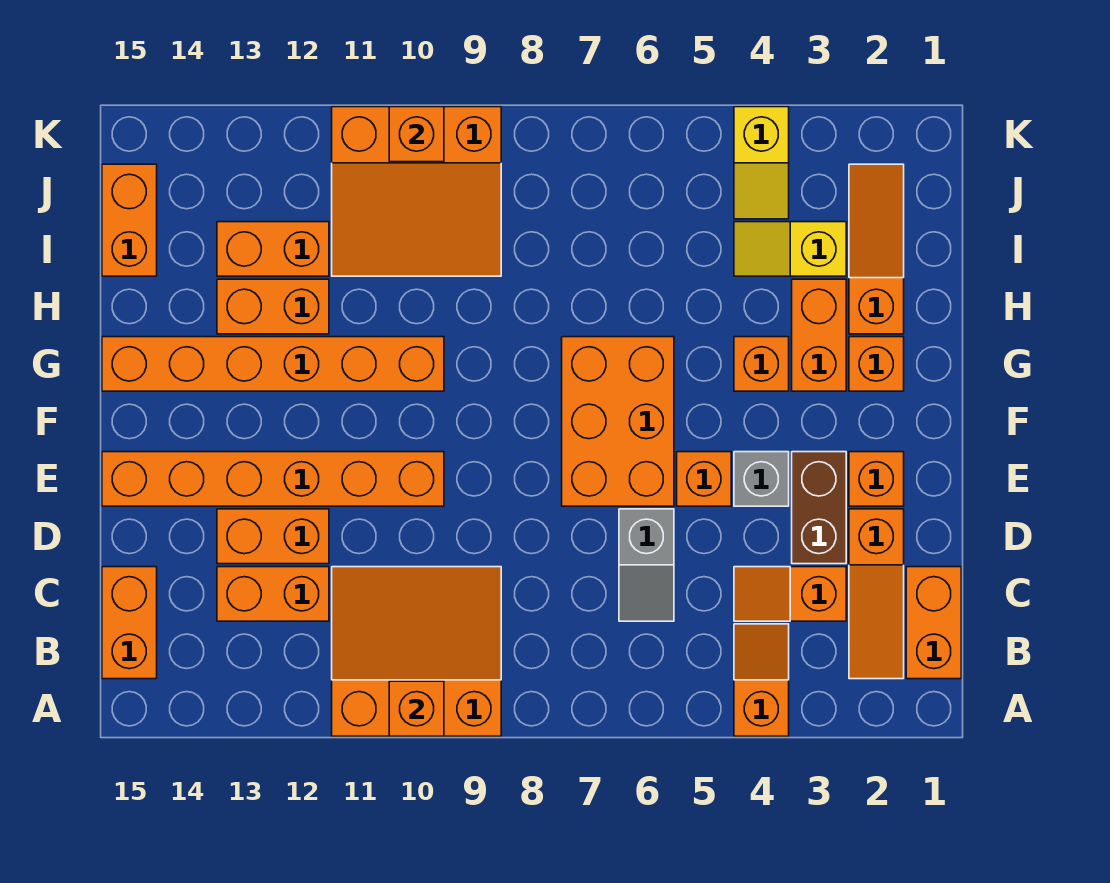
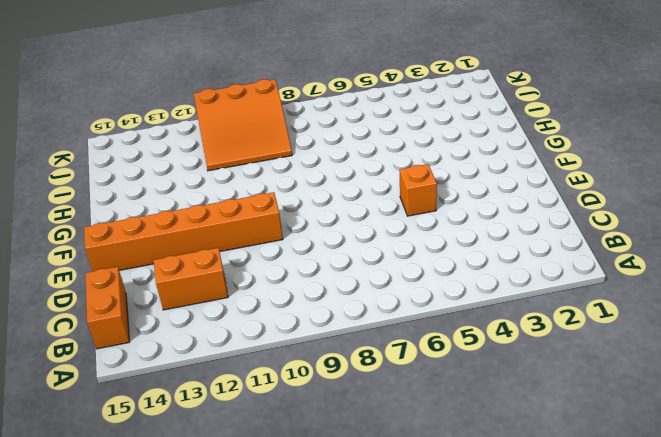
none -> orange 1x2 slope [734,624,789,736]
none -> orange 3x3 slope [332,567,501,736]
none -> orange 1x2 brick [906,567,961,679]

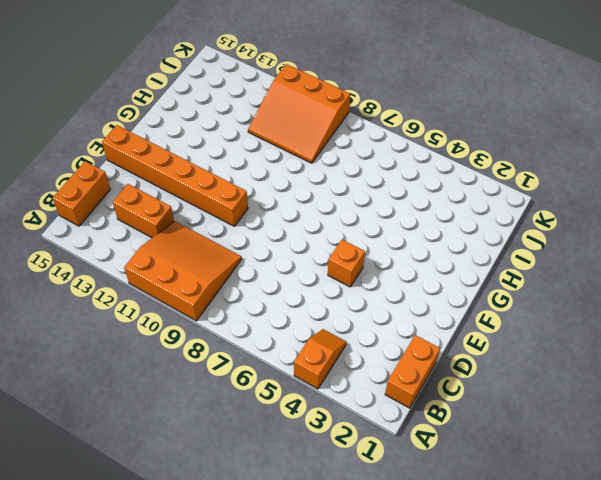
none -> orange 1x3 slope [849,509,904,679]
none -> orange 1x2 slope [734,567,846,621]
none -> grey 1x2 slope [619,509,674,621]

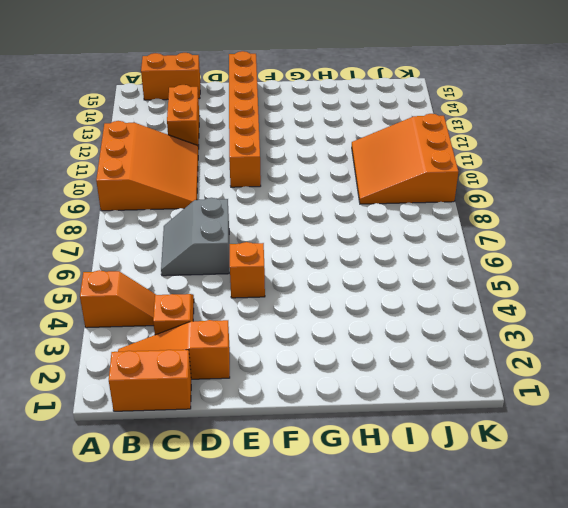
grey 2x2 slope [161,198,229,276] -> grey 1x2 slope [619,509,674,621]
none -> brown 1x2 brick [792,452,846,564]
none -> orange 1x2 brick [217,509,329,564]
none -> orange 1x1 brick [849,452,904,506]

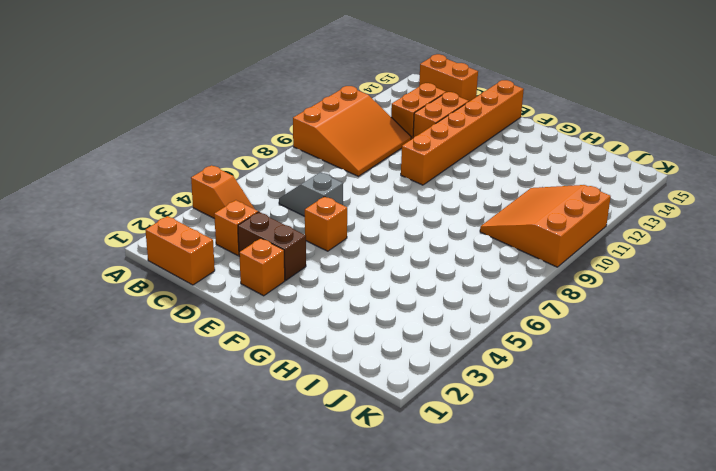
none -> orange 1x3 slope [849,509,904,679]
none -> grey 1x1 brick [734,452,789,506]
none -> orange 2x3 brick [562,337,674,506]

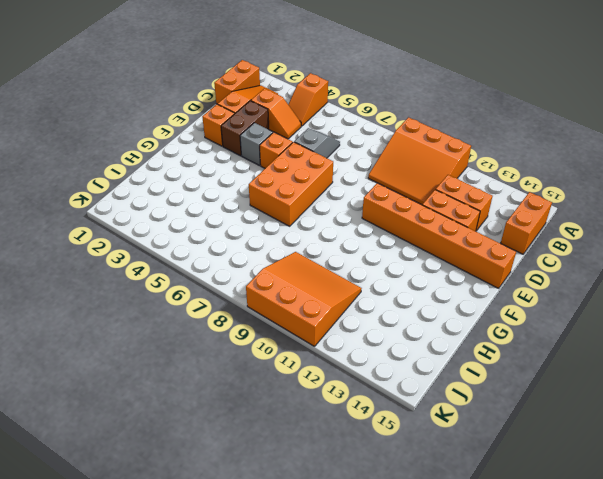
none -> orange 1x1 brick [849,337,904,391]
none -> orange 1x2 brick [792,279,846,391]
none -> orange 1x1 brick [734,337,789,391]

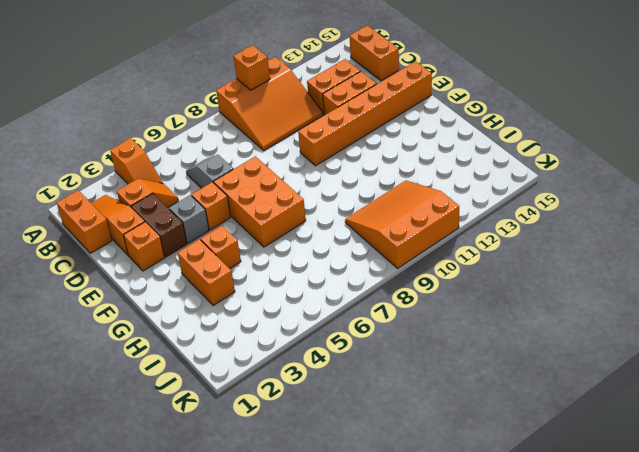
none -> orange 1x1 brick [849,337,904,391]
none -> orange 1x6 brick [102,337,444,391]
none -> orange 1x3 slope [849,164,904,334]

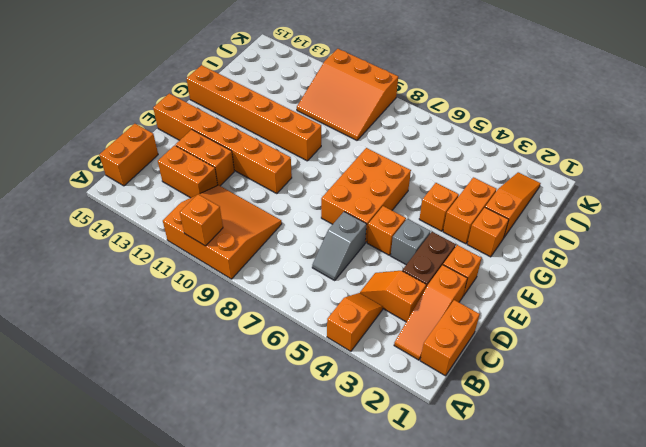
none -> orange 1x2 brick [217,279,329,334]
none -> yellow 1x2 slope [734,222,846,276]
none -> orange 1x2 brick [217,222,329,276]

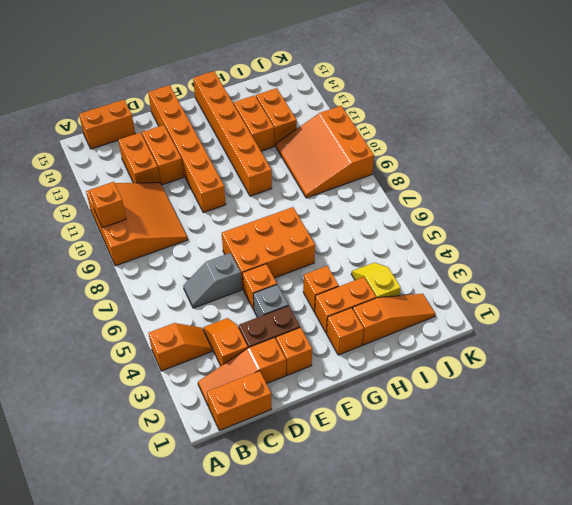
none -> orange 1x2 brick [102,164,157,276]
none -> yellow 1x2 slope [734,107,789,219]
none -> orange 1x1 brick [389,107,444,162]

